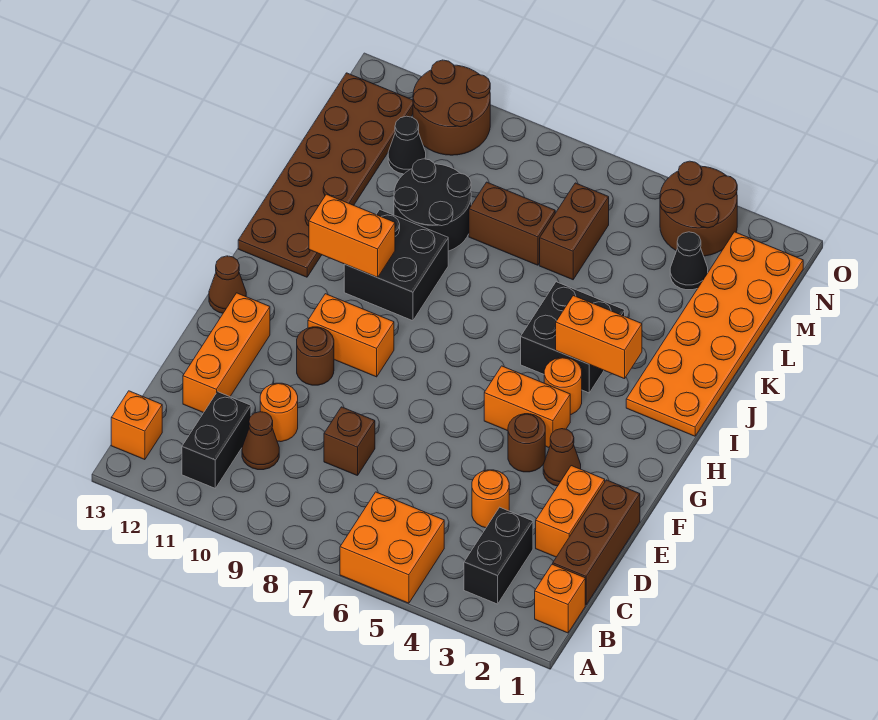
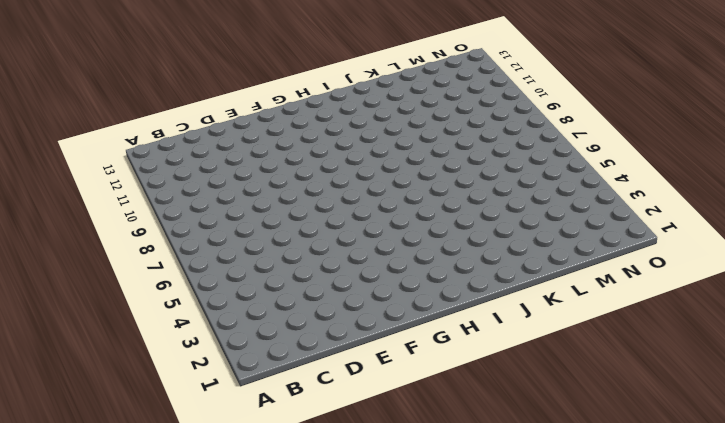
none -> orange 2x2 brick [340,492,444,603]
none -> orange 1x1 brick [535,564,585,633]
none -> black 1x2 brick [464,507,533,604]
none -> black 1x2 brick [182,392,251,488]

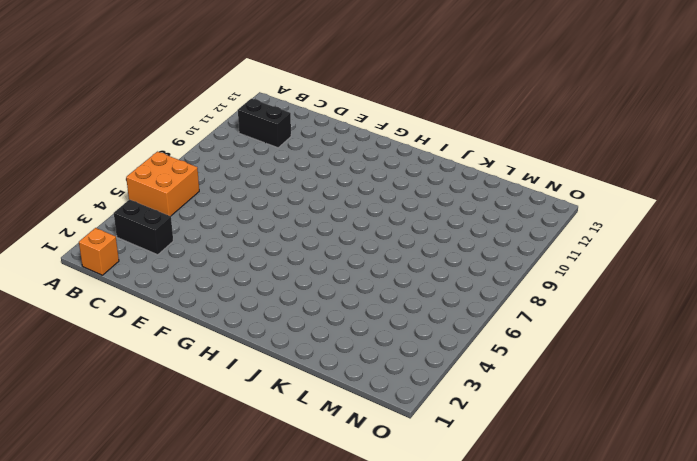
none -> orange 1x1 brick [111,391,162,460]
none -> brown 1x3 brick [553,480,640,605]
none -> brown 1x1 cone [242,412,279,470]
none -> orange 1x2 brick [536,466,605,557]

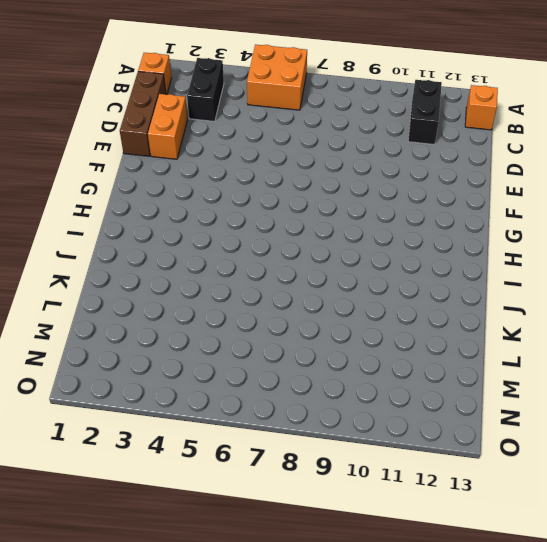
none -> brown 1x1 cone [242,412,279,470]
none -> orange 1x1 round brick [472,470,509,528]
none -> brown 1x1 brick [324,407,375,476]
none -> orange 1x1 round brick [260,383,298,442]

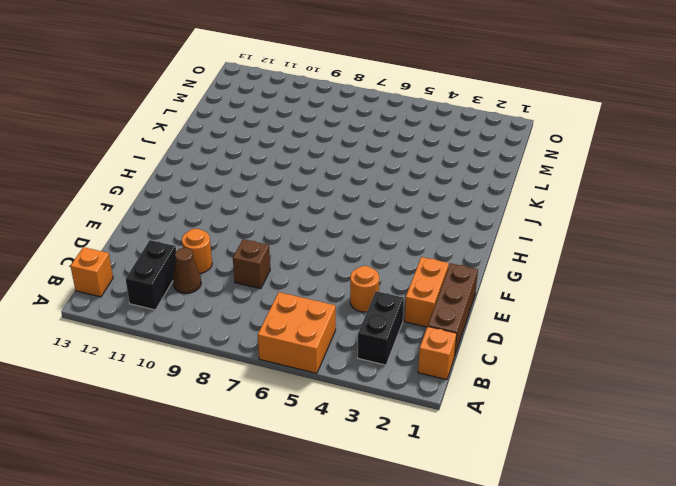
none -> orange 1x3 brick [183,293,270,413]
none -> brown 1x1 cone [543,429,581,486]
none -> brown 1x1 round brick [508,414,545,472]
none -> brown 1x1 round brick [297,327,334,385]

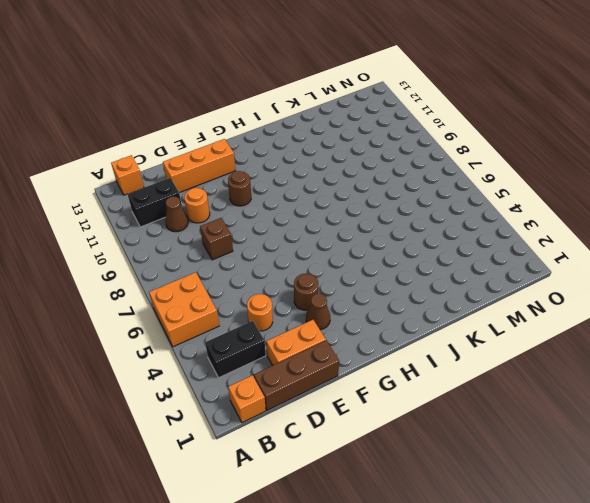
none -> orange 1x2 brick [484,366,570,447]
none -> orange 1x2 brick [308,294,394,377]
none -> brown 1x1 cone [209,256,246,313]
none -> orange 1x1 round brick [544,358,582,415]

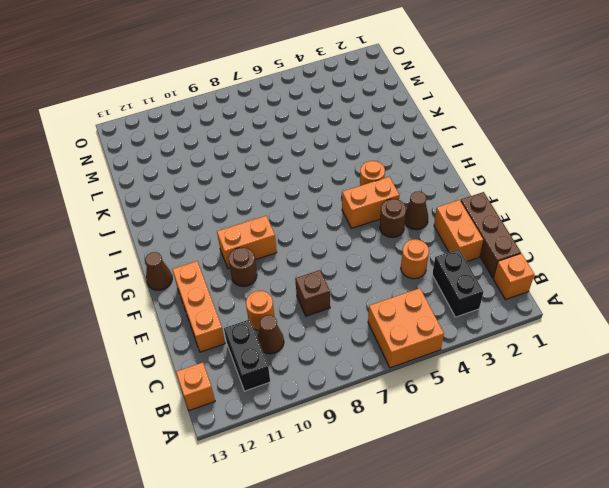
none -> orange 2x6 plate [626,232,803,436]
none -> black 2x2 brick [521,282,625,393]
none -> black 2x2 brick [344,210,448,321]
none -> brown 2x6 plate [238,73,413,277]

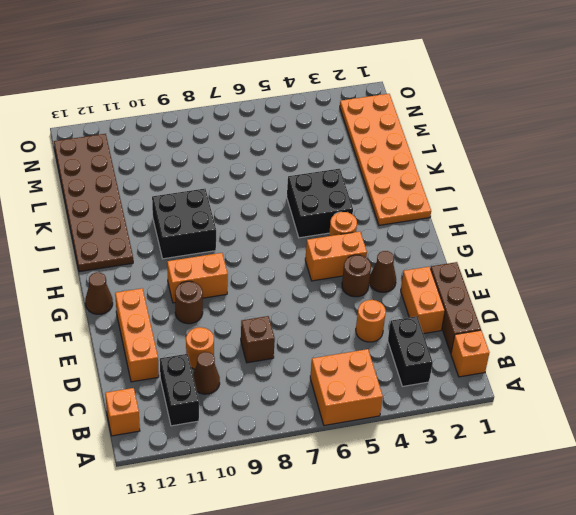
none -> black 2x2 round brick [394,159,471,251]
none -> brown 1x2 brick [540,183,609,280]
none -> brown 1x2 brick [469,182,555,265]
none -> black 1x1 cone [670,232,708,290]

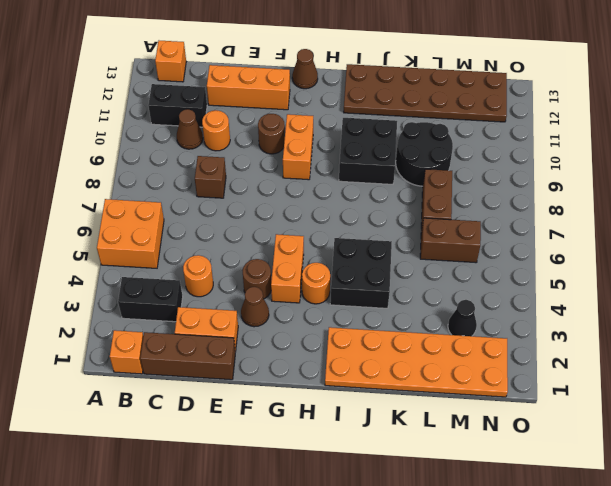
none -> black 1x1 cone [388,116,426,174]
none -> brown 2x2 round brick [660,161,737,256]
none -> brown 2x2 round brick [413,60,490,155]
none -> orange 1x2 brick [556,296,642,379]

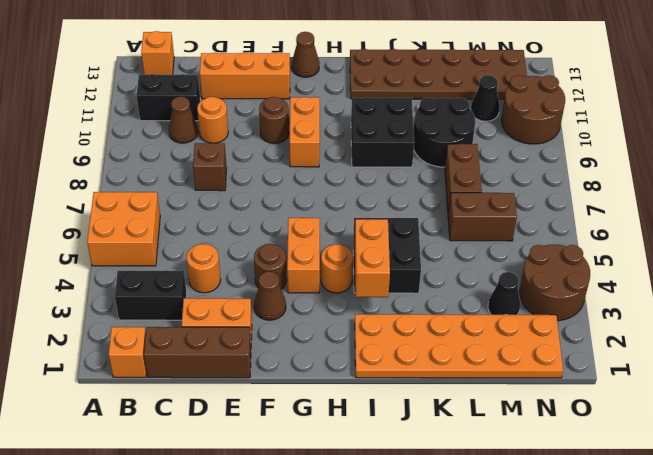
none -> orange 1x2 brick [309,194,395,278]

